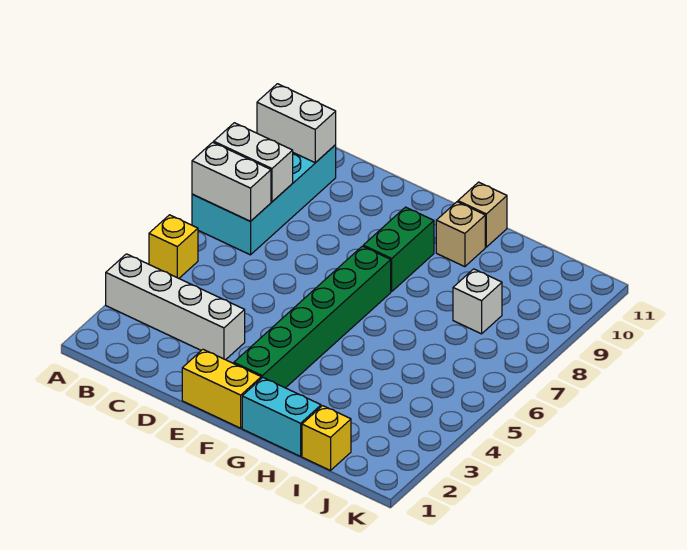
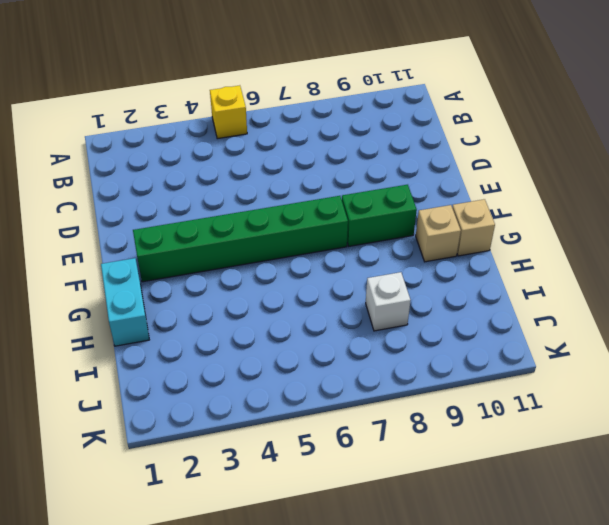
none -> white 1x4 brick [106,254,245,360]
none -> cyan 2x4 brick [192,145,336,255]
none -> yellow 1x2 brick [182,349,261,428]

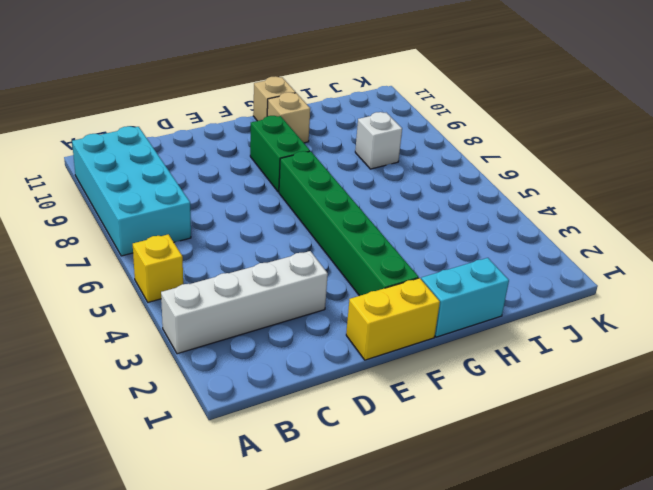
none -> yellow 1x1 brick [302,406,351,471]
none -> white 1x2 brick [192,142,271,221]
none -> white 1x2 brick [214,123,293,202]

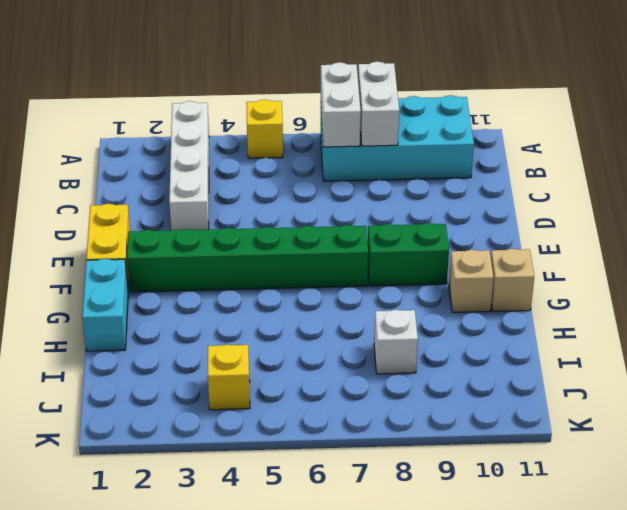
yellow 1x1 brick [208,345,250,410] -> yellow 1x1 brick moved to [302,406,351,471]
none -> white 1x2 brick [257,84,336,163]

